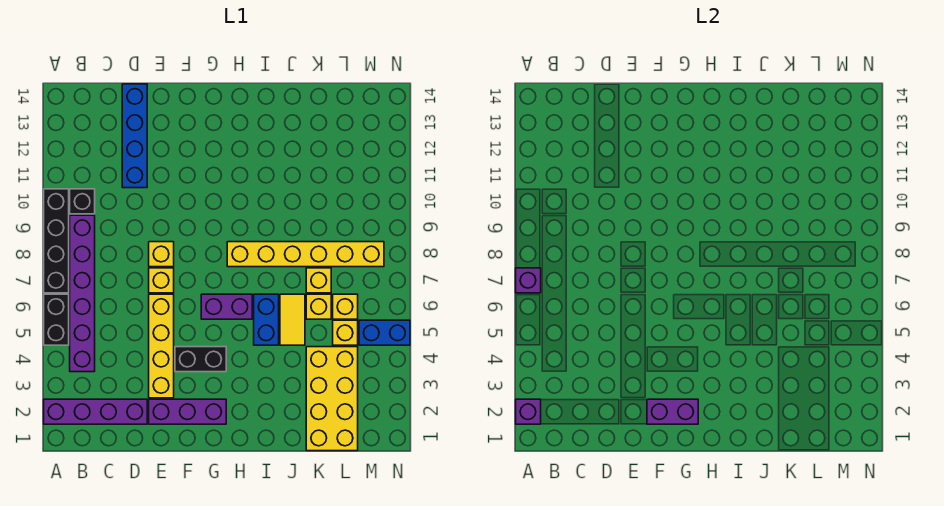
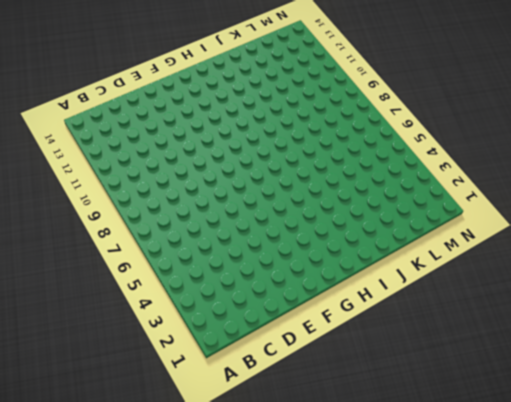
none -> purple 1x4 brick [44,399,147,424]
none -> black 1x2 brick [44,294,69,345]
none -> black 1x4 brick [44,189,69,293]

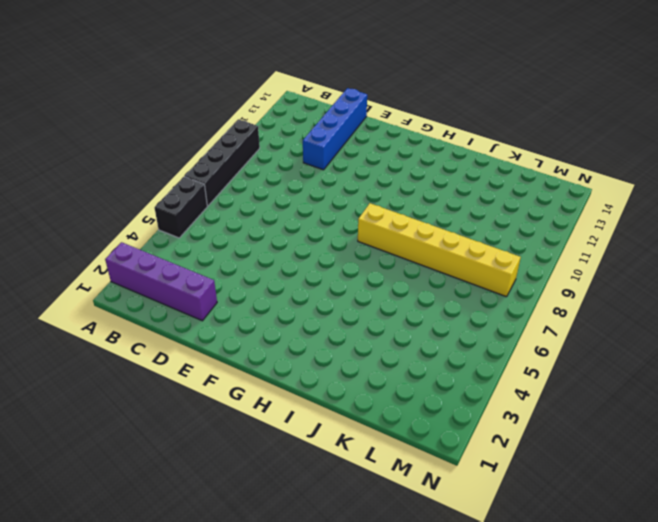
none -> purple 1x6 brick [70,215,95,372]
none -> black 1x1 brick [70,189,95,214]
none -> purple 1x3 brick [149,399,226,424]

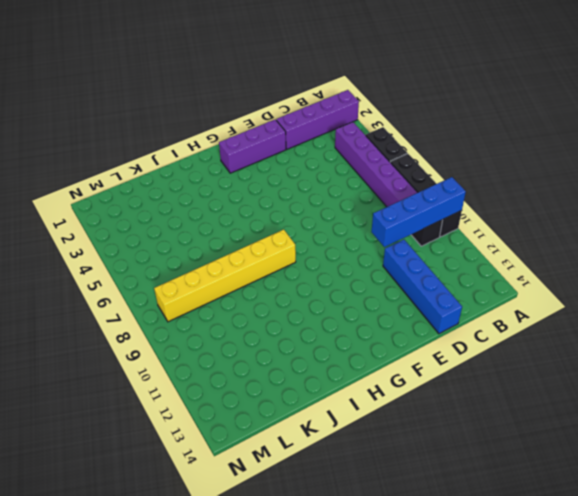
blue 1x4 brick [371,177,466,247] -> none
none -> yellow 1x4 brick [149,294,174,398]
none -> yellow 1x1 brick [149,268,174,293]
none -> yellow 1x1 brick [149,242,174,267]

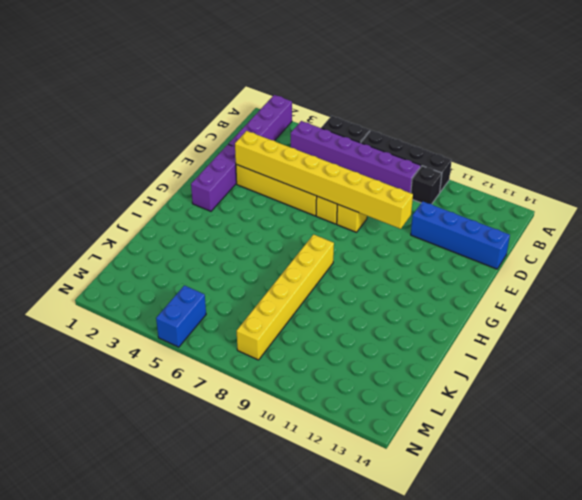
yellow 1x8 brick [235,131,413,229] -> none
none -> black 1x2 brick [175,347,226,372]
none -> purple 1x2 brick [201,294,252,319]
none -> blue 1x2 brick [254,294,279,345]

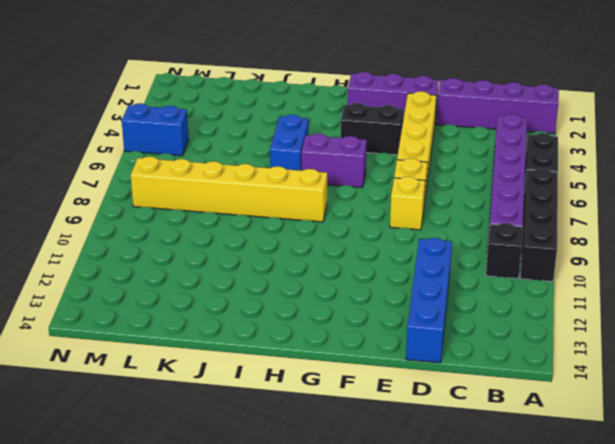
none -> yellow 1x2 tile [280,294,305,345]
none -> yellow 2x4 brick [306,347,358,451]
none -> yellow 1x1 brick [306,294,331,319]

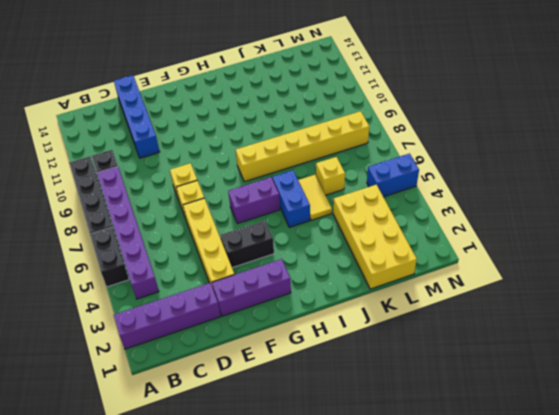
none -> yellow 1x1 brick [306,268,331,293]
none -> yellow 1x1 brick [333,320,358,345]
none -> yellow 1x1 brick [333,294,358,319]

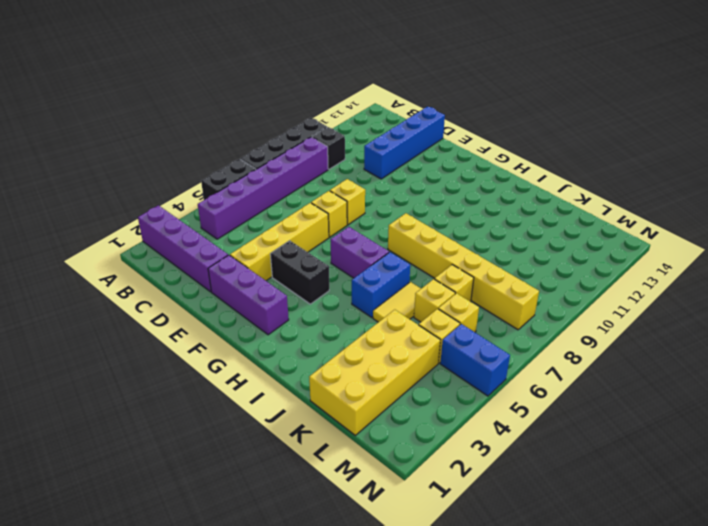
none -> purple 1x1 brick [516,399,541,424]
none -> purple 1x1 brick [516,268,541,293]
none -> purple 1x2 brick [647,399,698,424]

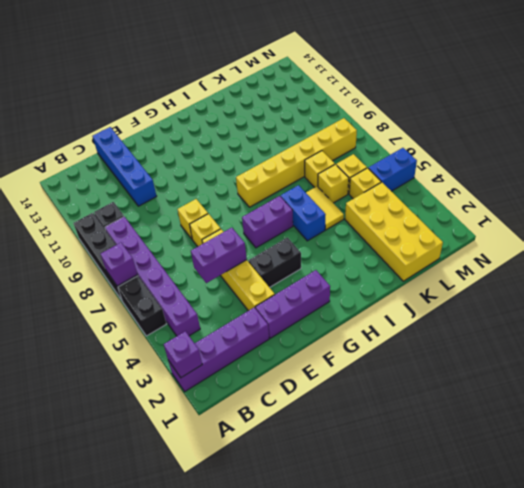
purple 1x2 brick [191,228,247,283] -> purple 1x2 brick moved to [647,399,698,424]

